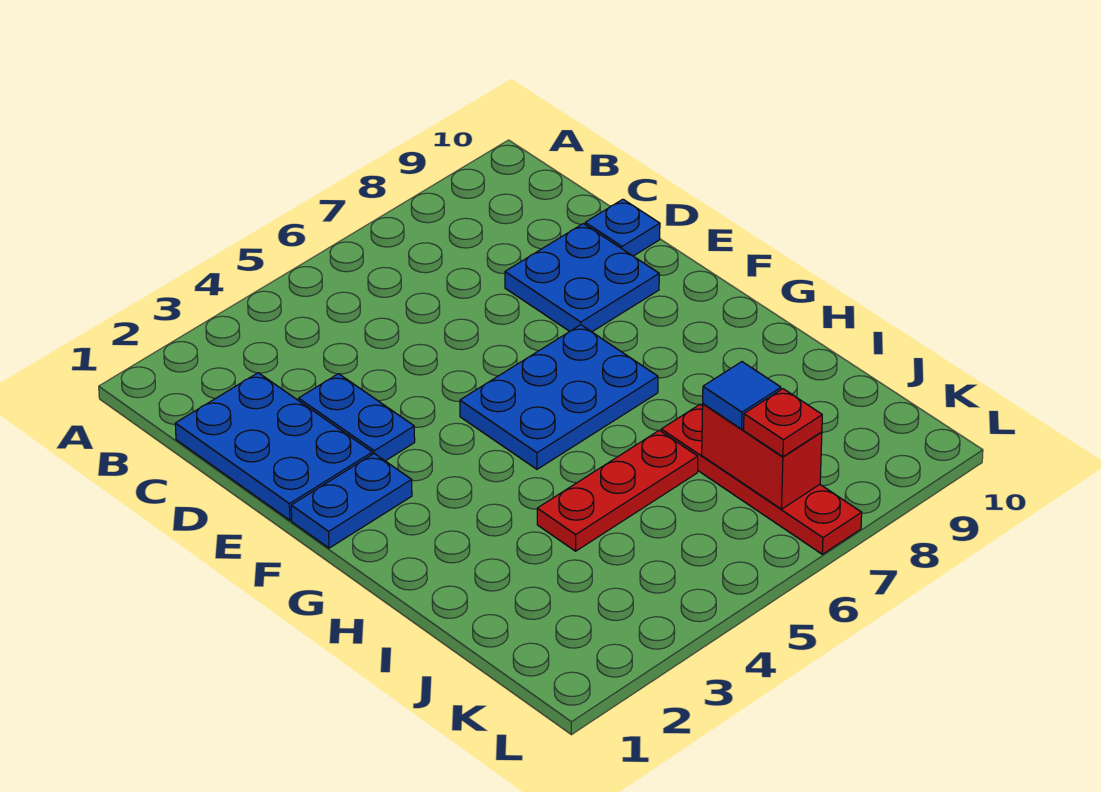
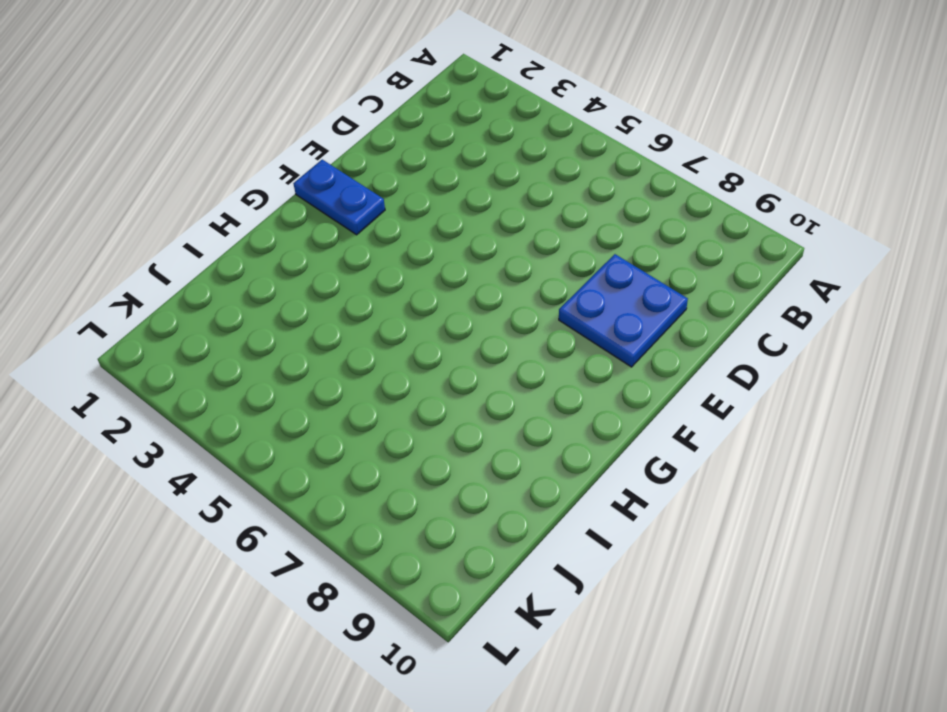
none -> blue 2x3 plate [175,373,372,520]
none -> blue 1x2 plate [299,374,415,461]

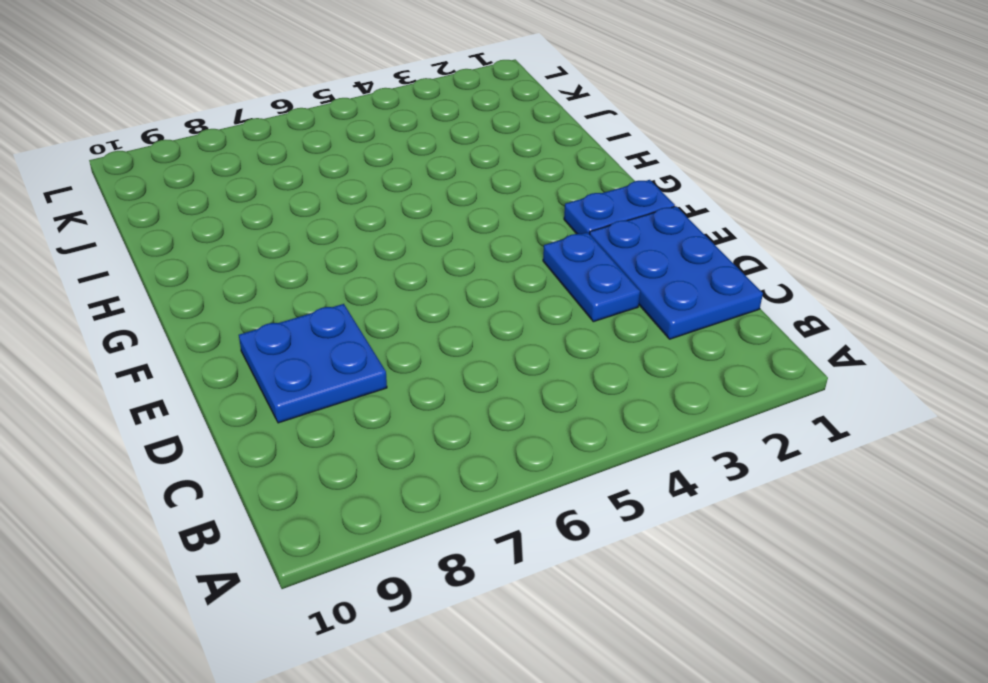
none -> blue 1x1 plate [585,199,660,256]
none -> blue 2x3 plate [460,325,658,469]

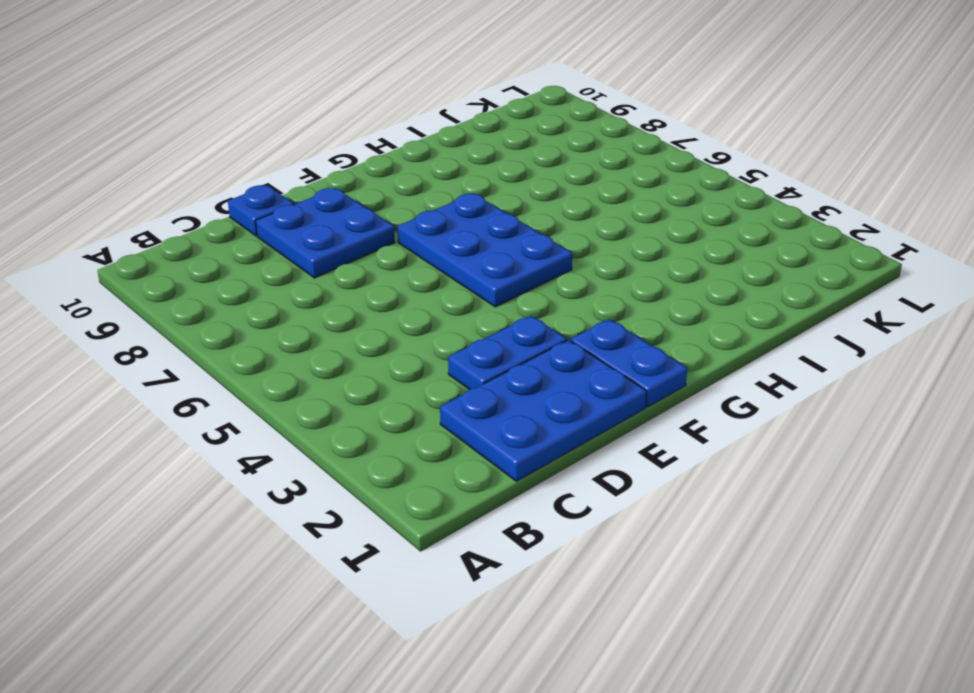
none -> red 1x3 plate [537,430,698,551]
none -> red 1x4 plate [661,404,862,554]

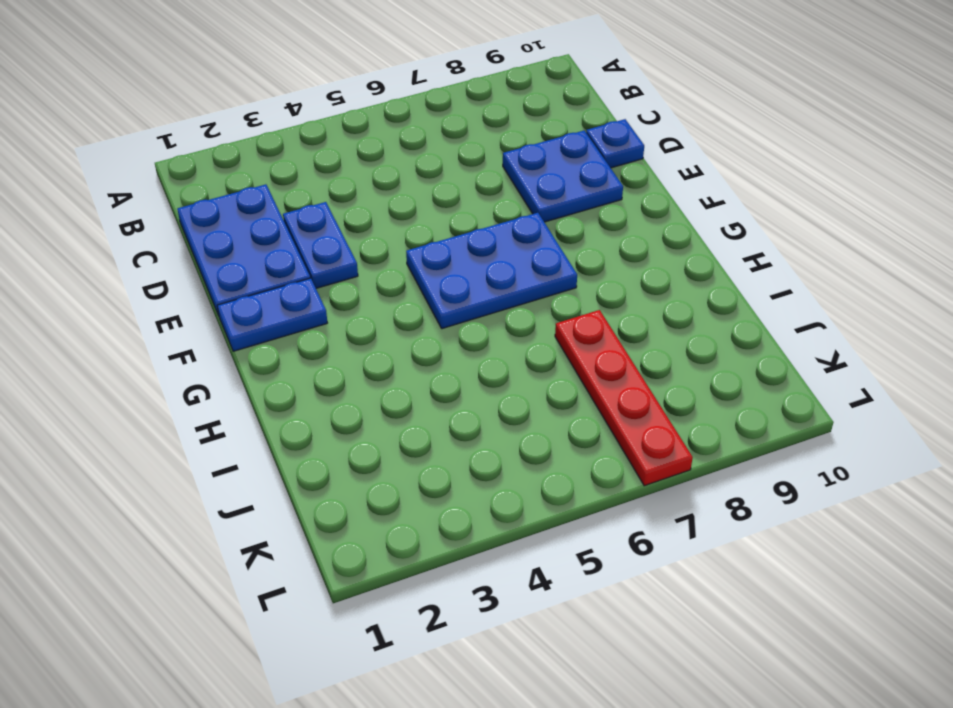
none -> red 1x3 plate [537,430,698,551]
none -> red 1x2 brick [702,404,822,509]

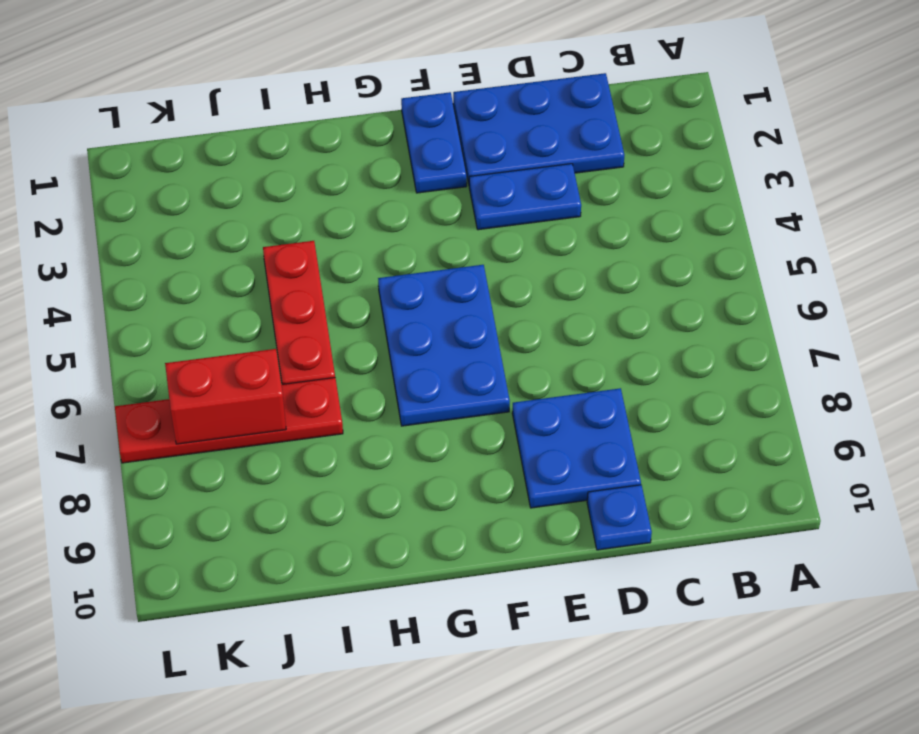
none -> blue 1x1 tile [703,362,781,429]
none -> red 1x1 plate [744,389,822,457]

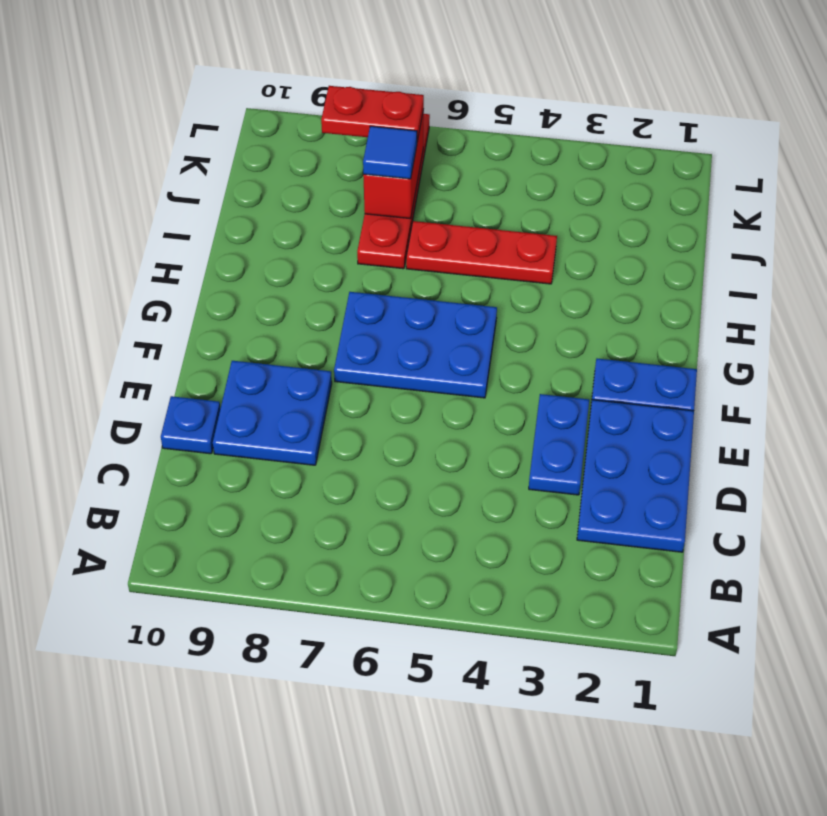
red 1x2 plate [321,86,424,141] -> red 1x1 plate [744,389,822,457]

